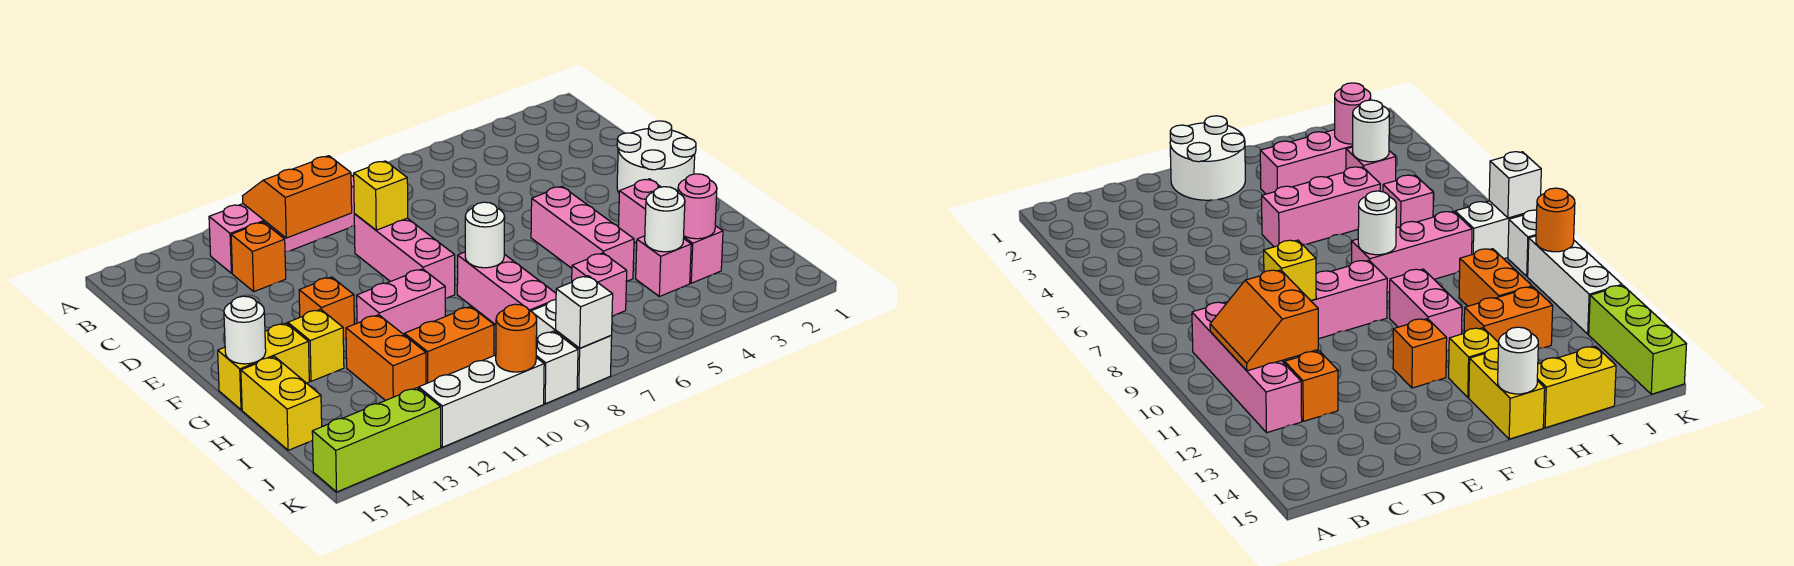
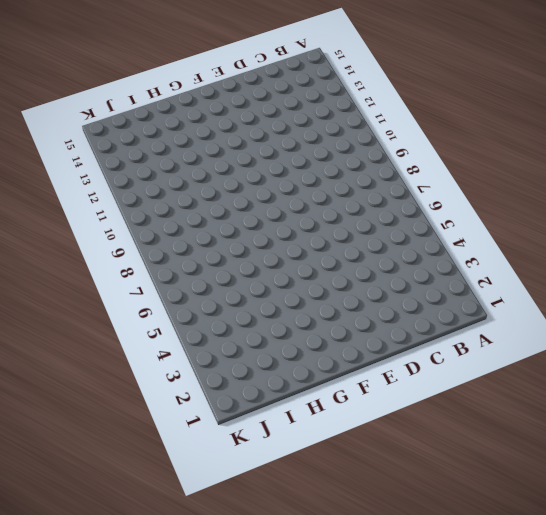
none -> pink 1x4 brick [209,175,355,273]
none -> orange 1x1 brick [231,222,286,292]
none -> pink 1x3 brick [354,214,455,298]

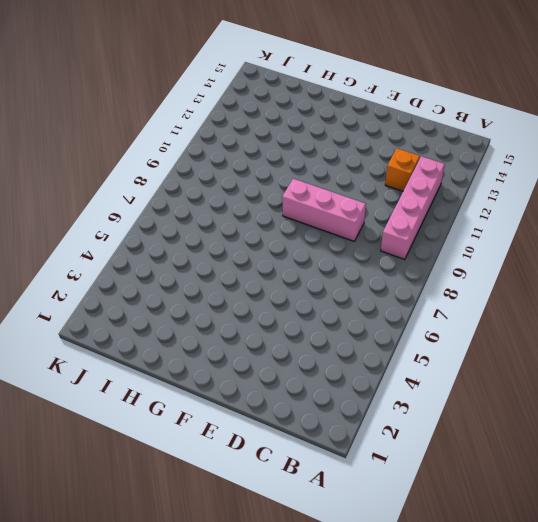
none -> white 2x2 round brick [617,121,696,192]
none -> pink 1x3 brick [531,187,634,282]
none -> orange 1x1 brick [299,277,354,339]

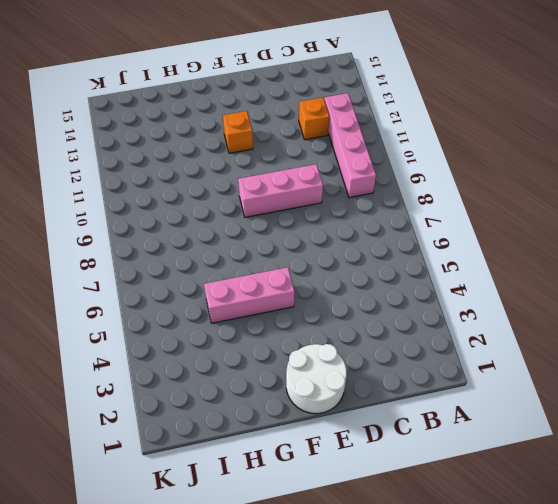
none -> pink 1x3 brick [619,179,723,283]
none -> pink 1x3 brick [457,252,556,325]
none -> pink 1x2 brick [357,269,445,335]

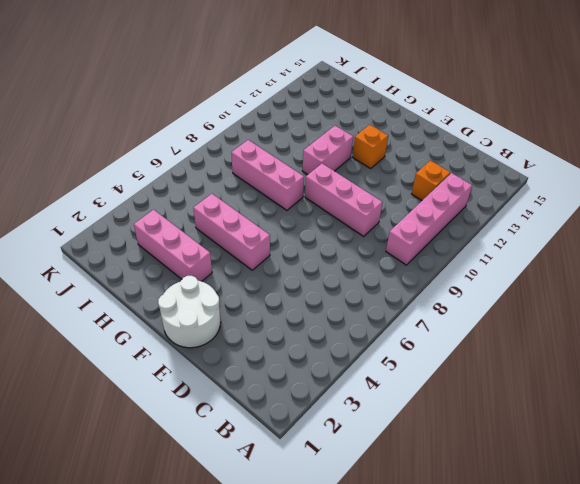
none -> yellow 1x1 brick [288,309,344,381]
none -> yellow 1x2 brick [218,323,309,410]
none -> orange 1x2 brick [346,315,426,401]

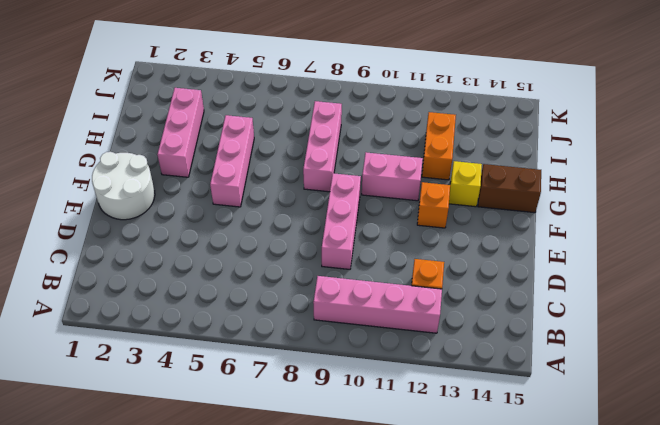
brown 1x2 brick [478,164,541,213] -> yellow 1x2 brick [218,323,309,410]
none -> yellow 1x2 brick [241,357,322,450]
none -> pink 1x1 brick [636,236,691,296]
none -> pink 1x1 brick [572,253,627,316]

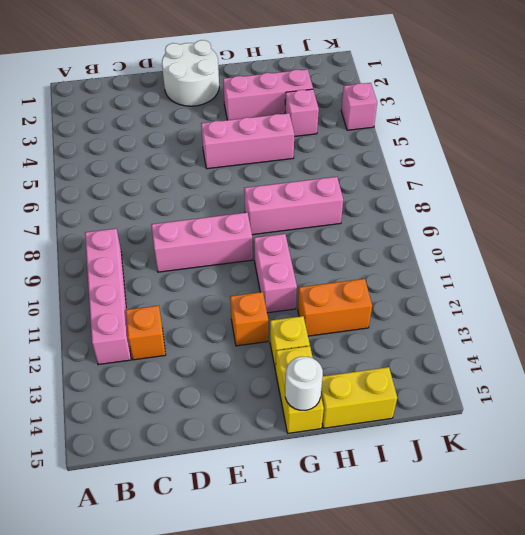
pink 1x1 brick [341,83,377,130] -> pink 1x1 brick moved to [572,253,627,316]
none -> orange 1x2 brick [404,306,494,384]
none -> white 1x2 brick [531,300,612,389]
none -> white 1x1 brick [536,331,578,404]

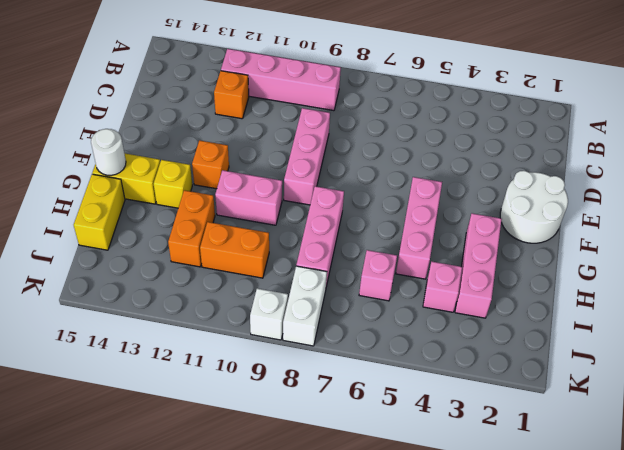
none -> white 1x3 brick [419,355,544,447]
none -> lime 1x3 brick [312,388,441,492]
none -> orange 2x2 slope [243,156,352,238]

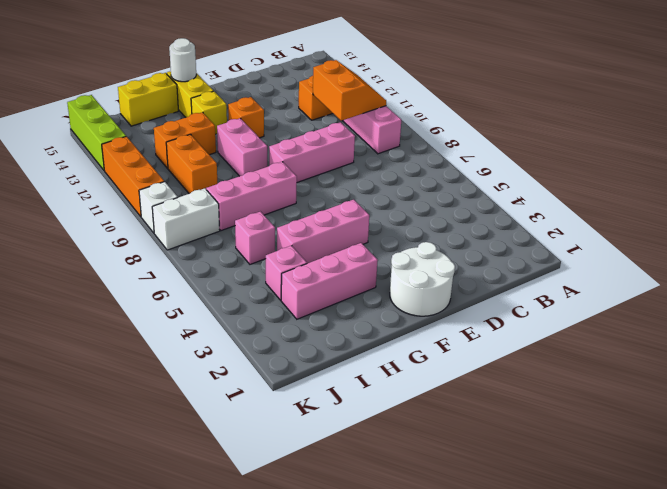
orange 1x3 brick [102,137,164,217] -> white 1x3 brick [419,355,544,447]
none -> yellow 1x1 brick [354,161,408,230]
none -> white 1x1 round brick [465,202,505,268]
none -> pink 1x1 round brick [678,174,717,239]

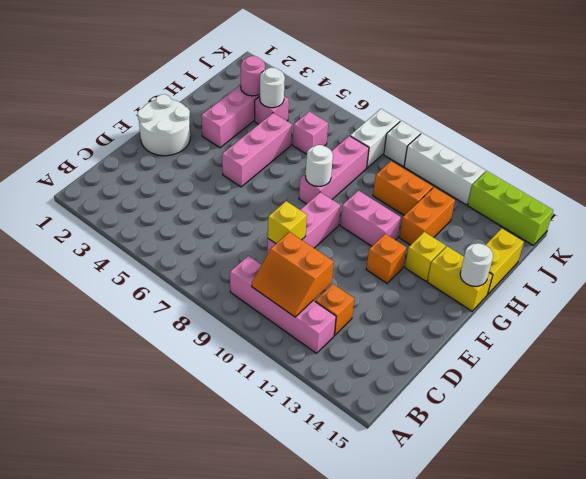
none -> white 1x1 brick [556,276,613,348]
none -> orange 1x1 round brick [496,304,537,372]

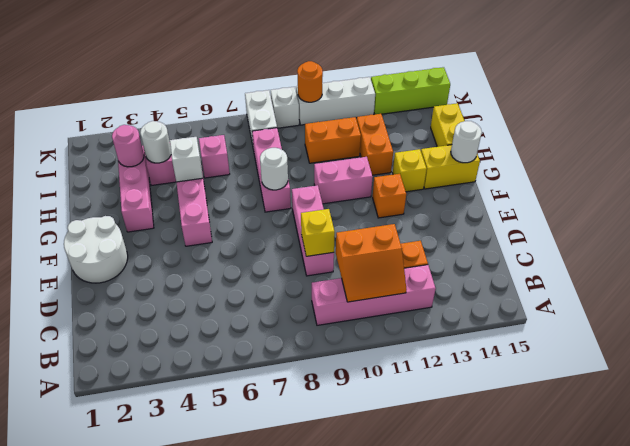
white 1x1 brick [170,137,203,182] -> white 1x1 brick moved to [556,276,613,348]

